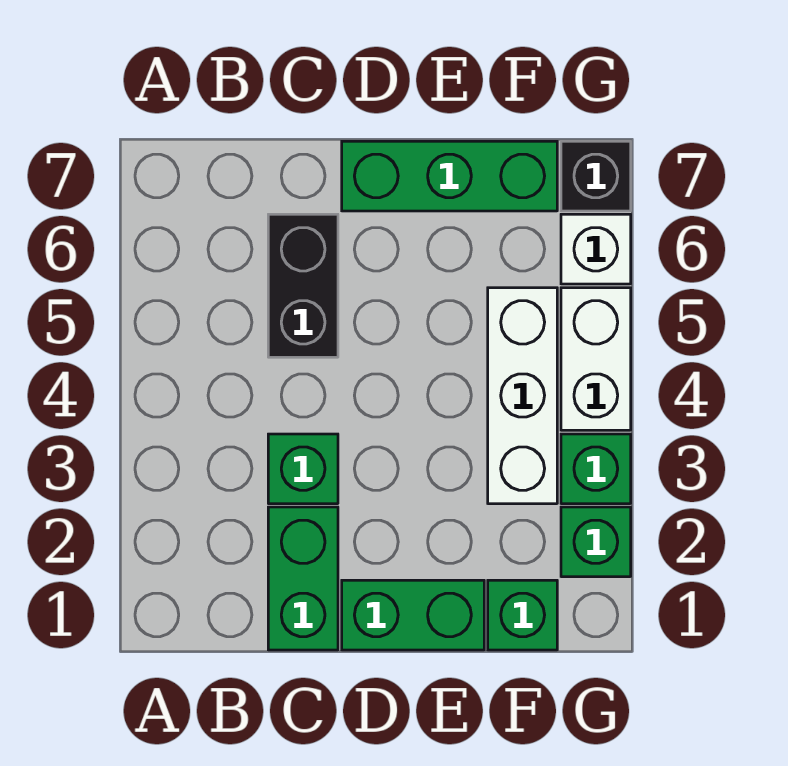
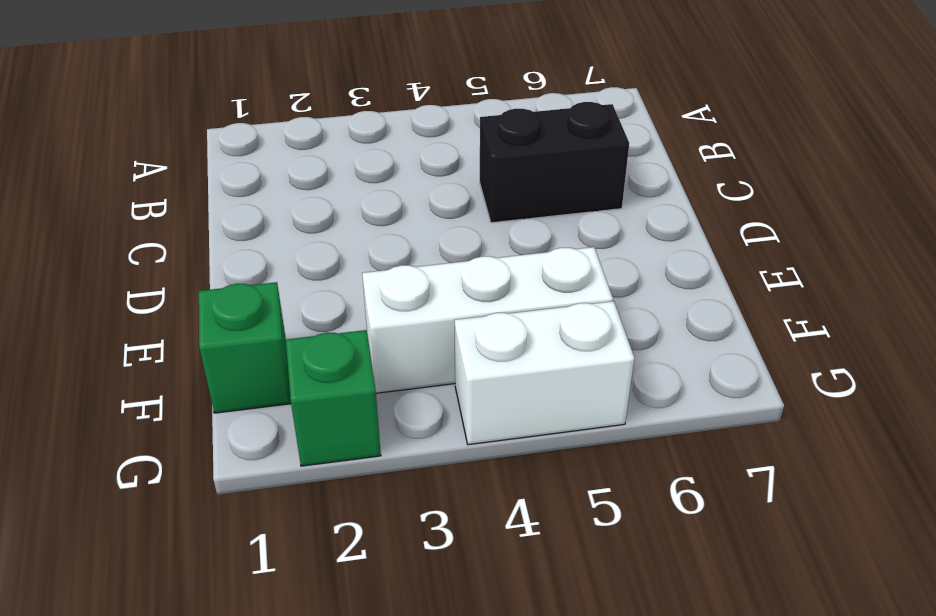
none -> green 1x2 brick [268,507,338,650]
none -> green 1x1 brick [268,434,338,504]
none -> green 1x2 brick [342,580,484,650]

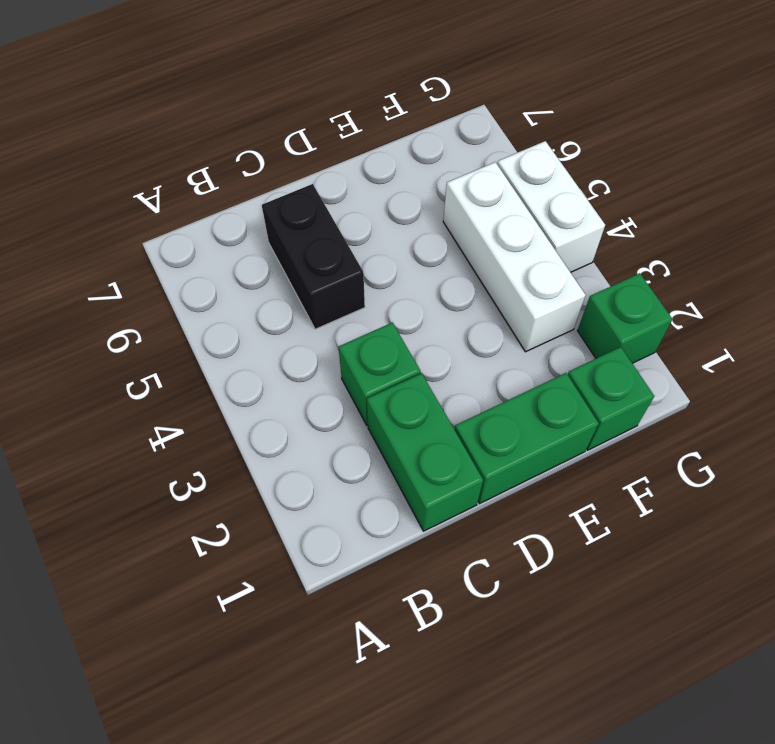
none -> green 1x3 brick [342,141,557,211]
none -> green 1x1 brick [561,434,631,504]
none -> white 1x1 brick [561,214,631,284]

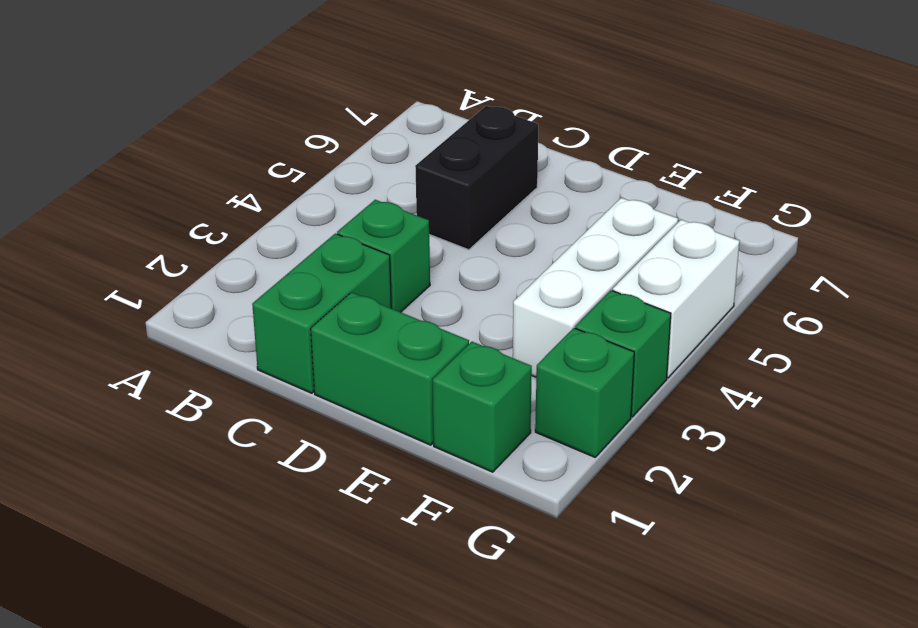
none -> green 1x3 brick [342,141,557,211]
none -> white 1x1 brick [561,214,631,284]
none -> black 1x1 brick [561,141,631,211]

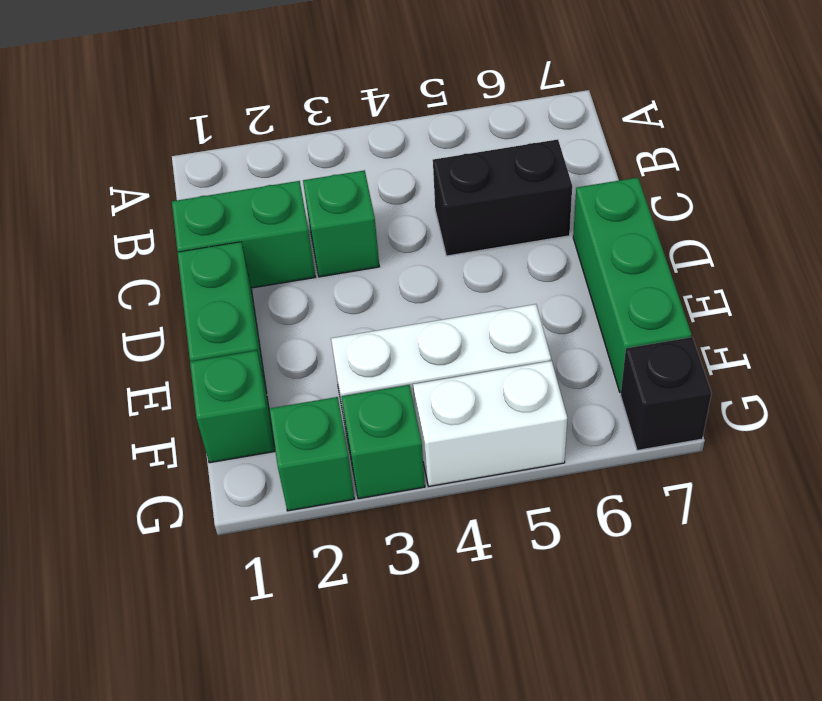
none -> white 1x1 brick [561,214,631,284]

